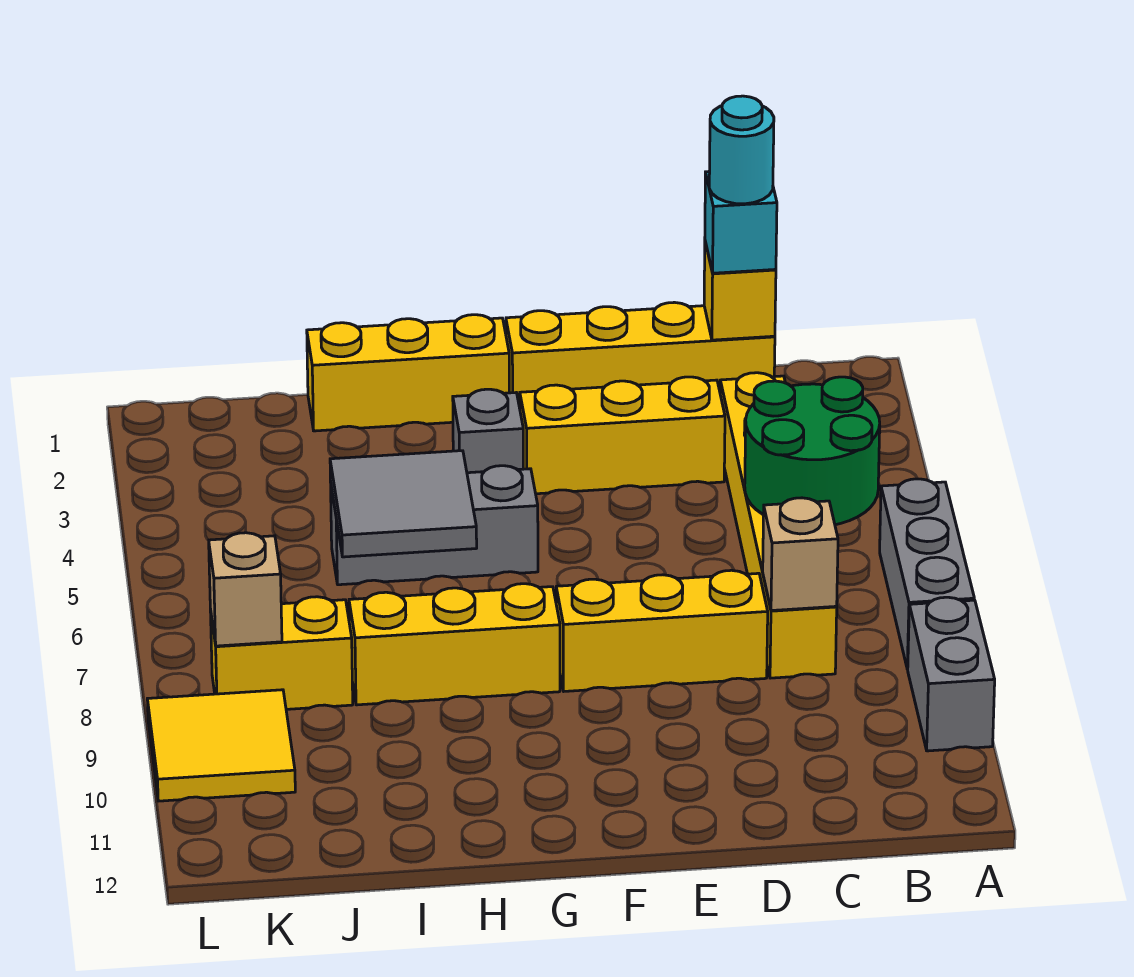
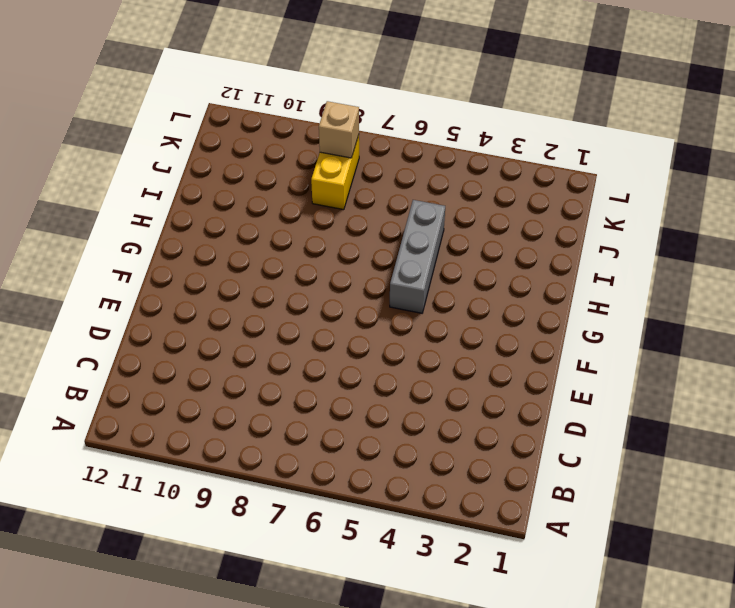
none -> grey 1x3 brick [880,479,974,669]
none -> grey 1x2 brick [908,597,995,751]
none -> yellow 1x4 brick [506,302,775,408]

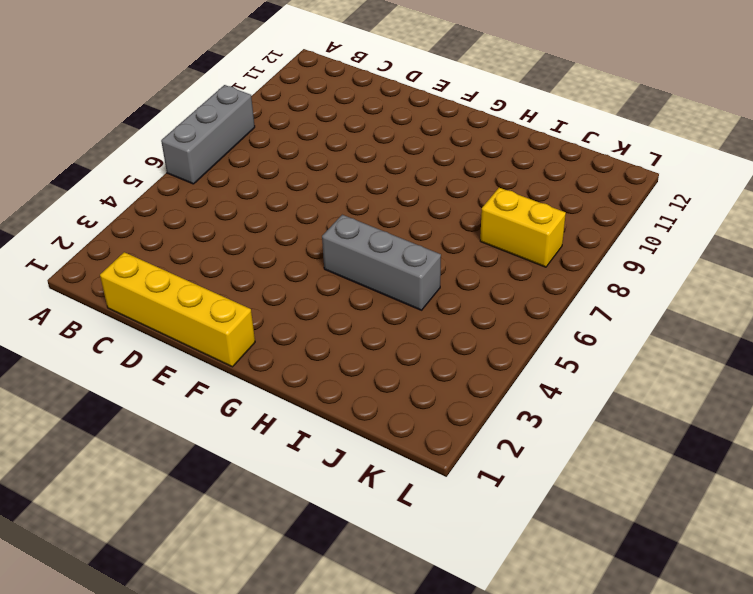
none -> grey 1x2 brick [908,597,995,751]
none -> yellow 1x6 brick [720,373,837,678]
none -> yellow 1x3 brick [520,377,725,494]

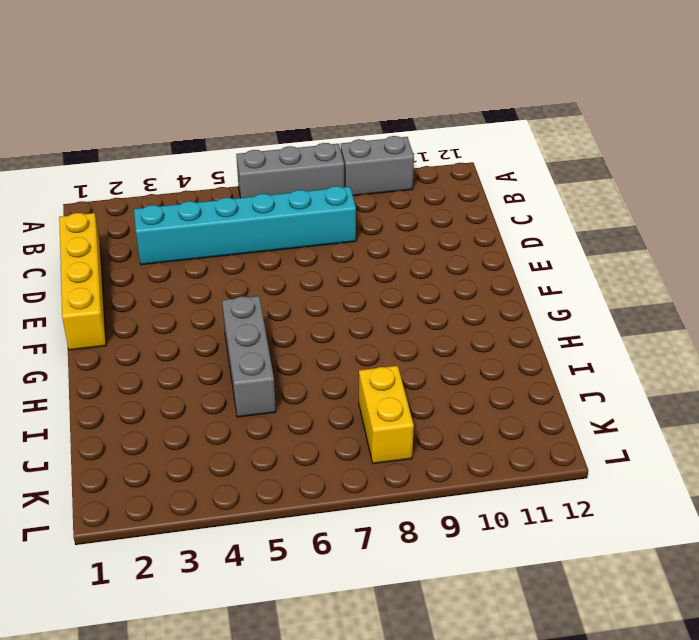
cyan 1x6 brick [134,186,356,265] -> yellow 1x6 brick [720,373,837,678]
none -> yellow 1x3 brick [520,377,725,494]
none -> yellow 1x3 brick [556,570,768,691]
none -> yellow 1x3 brick [307,315,509,431]

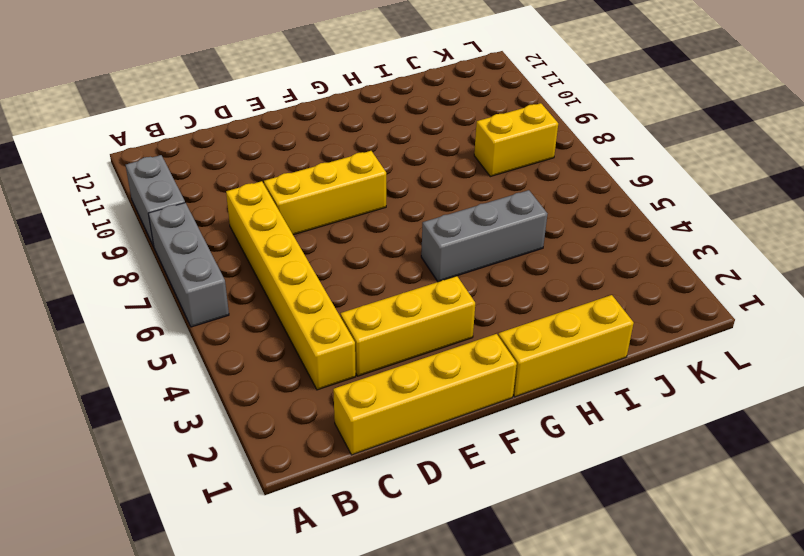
none -> grey 1x1 brick [453,389,523,473]
none -> yellow 1x3 brick [349,584,560,705]
none -> yellow 2x2 tile [147,690,295,801]

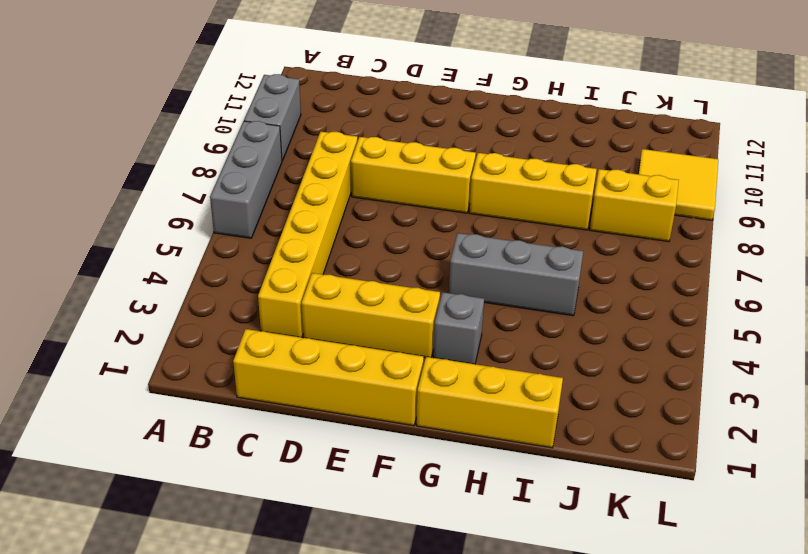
none -> green 2x2 round brick [745,377,880,525]
none -> yellow 1x1 brick [704,242,776,340]
none -> tan 1x1 brick [763,498,838,611]

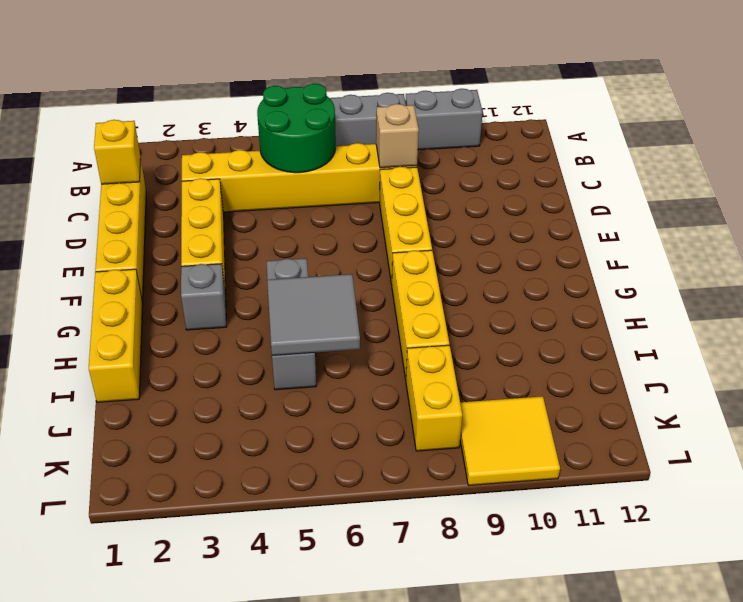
none -> tan 1x1 brick [209,533,282,646]
none -> cyan 1x1 brick [705,171,777,273]
none -> cyan 1x1 round brick [709,96,774,204]

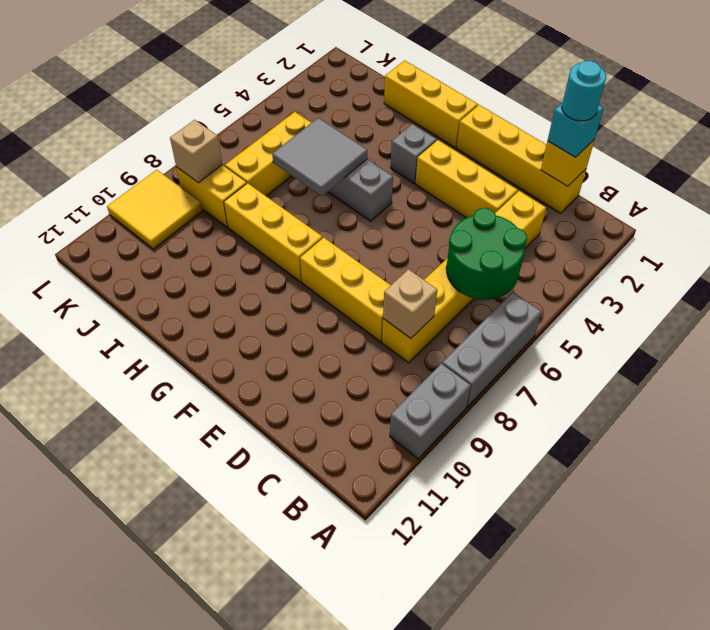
yellow 1x3 brick [225,112,311,196] -> none

